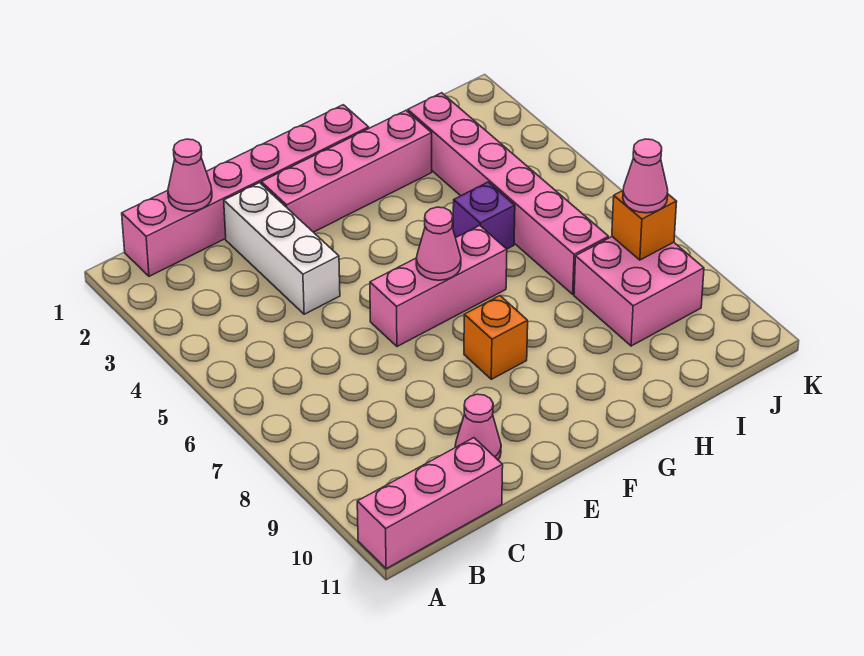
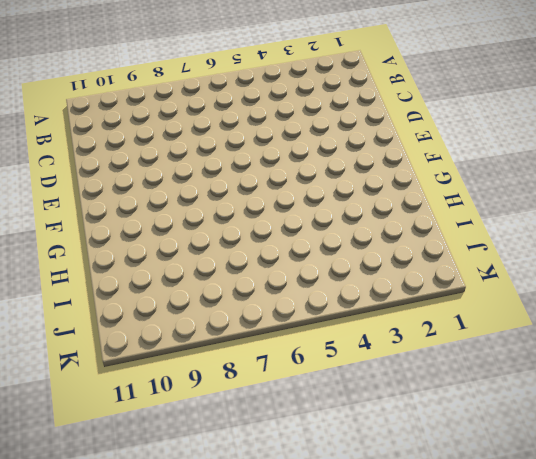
none -> pink 1x3 brick [357,438,503,569]
none -> pink 1x6 brick [122,105,369,276]
none -> white 1x3 brick [224,183,340,314]

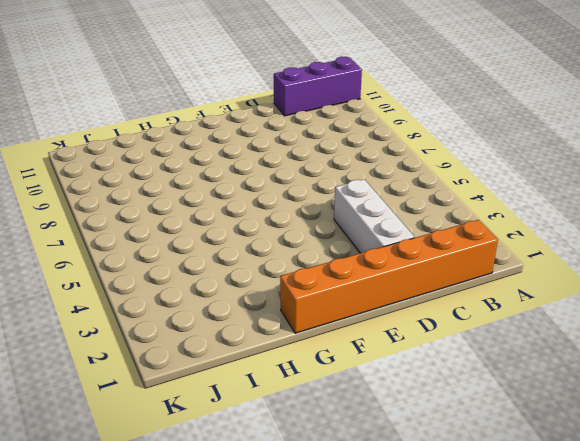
purple 1x3 brick [274,57,362,116] -> pink 1x3 brick [357,438,503,569]
orange 1x6 brick [280,220,498,333] -> pink 1x6 brick [122,105,369,276]
none -> pink 1x1 cone [455,394,501,460]
none -> pink 1x4 brick [261,111,432,232]
none -> pink 1x3 brick [370,225,507,347]

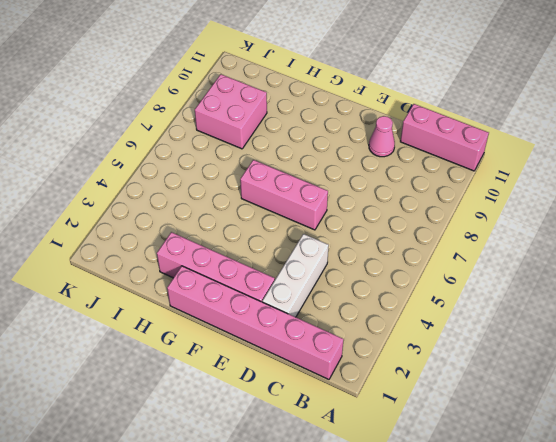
none -> orange 1x1 brick [464,296,528,379]
none -> purple 1x1 brick [453,182,515,249]
none -> pink 1x6 brick [408,93,609,294]

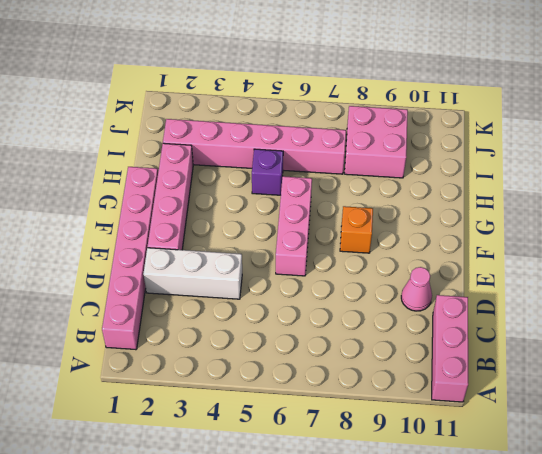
none -> pink 1x1 cone [168,139,212,211]
none -> pink 1x1 cone [416,207,461,280]
none -> orange 1x1 brick [612,191,677,260]

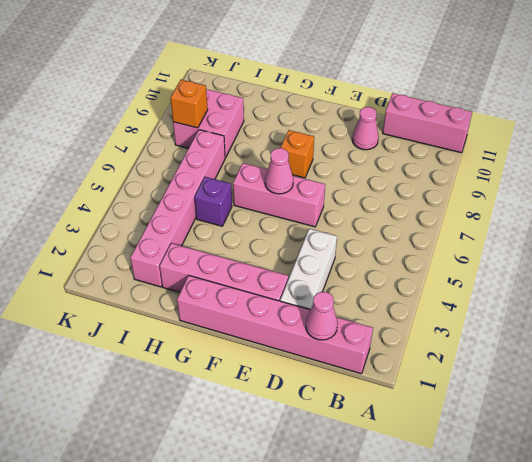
none -> pink 1x1 cone [623,139,668,213]

